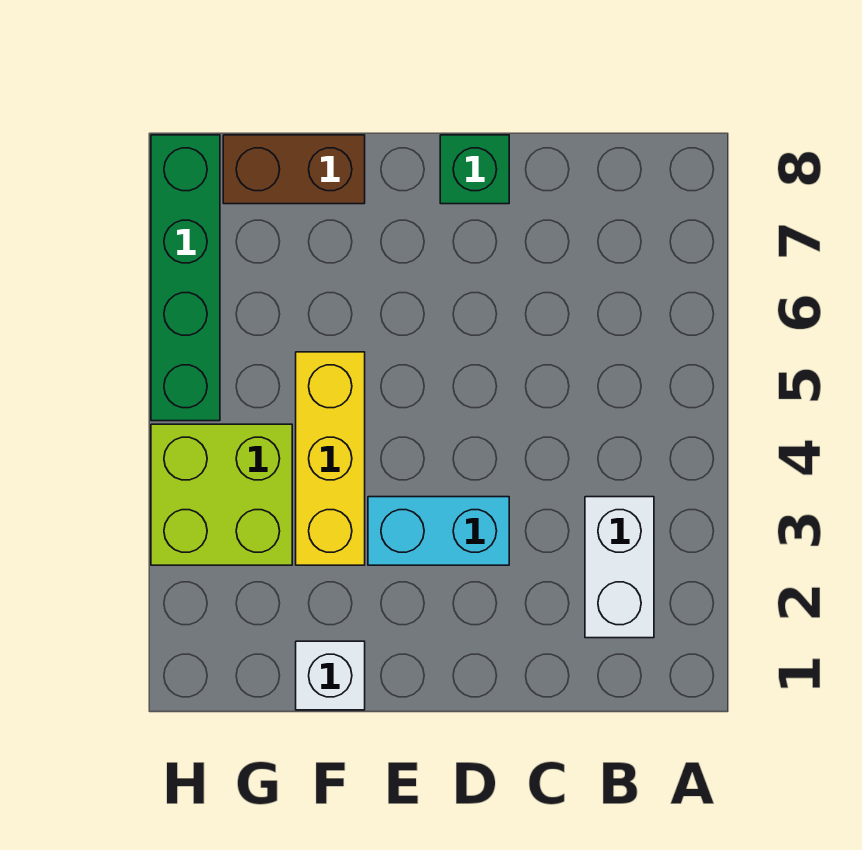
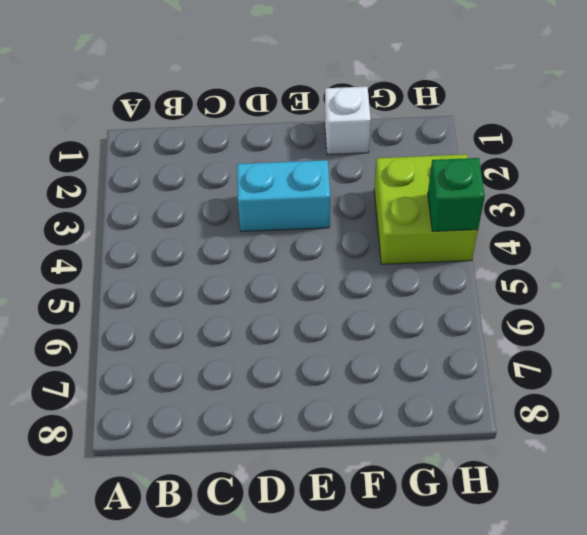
green 1x1 brick [428,158,485,231] -> green 1x1 brick moved to [440,135,509,204]
none -> white 1x2 brick [585,497,654,638]
none -> yellow 1x3 brick [296,352,365,565]

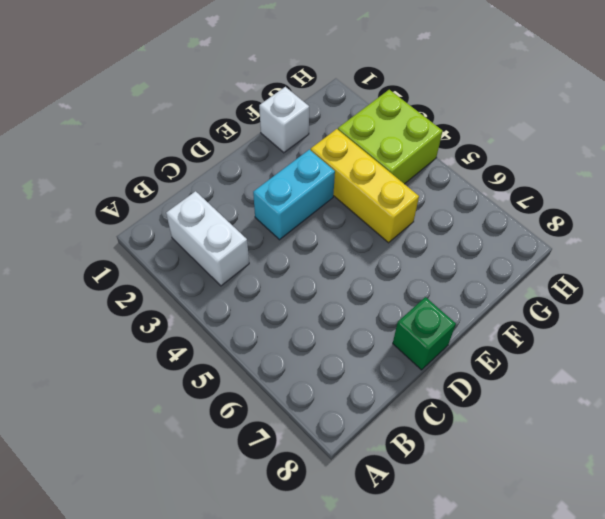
none -> brown 1x2 brick [223,135,365,204]
none -> green 1x4 brick [151,135,220,421]

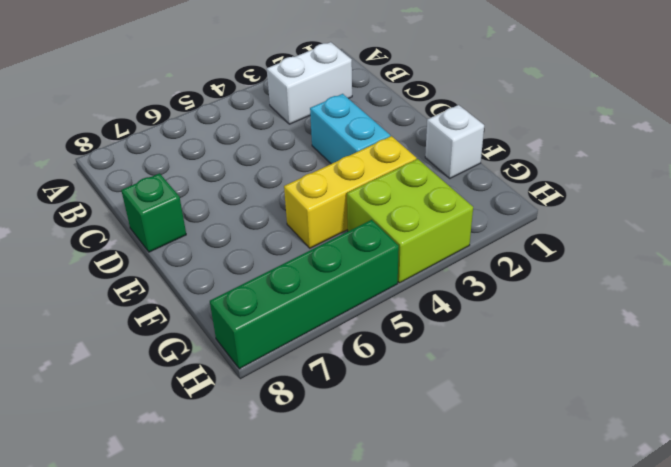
none -> brown 1x2 brick [223,135,365,204]

